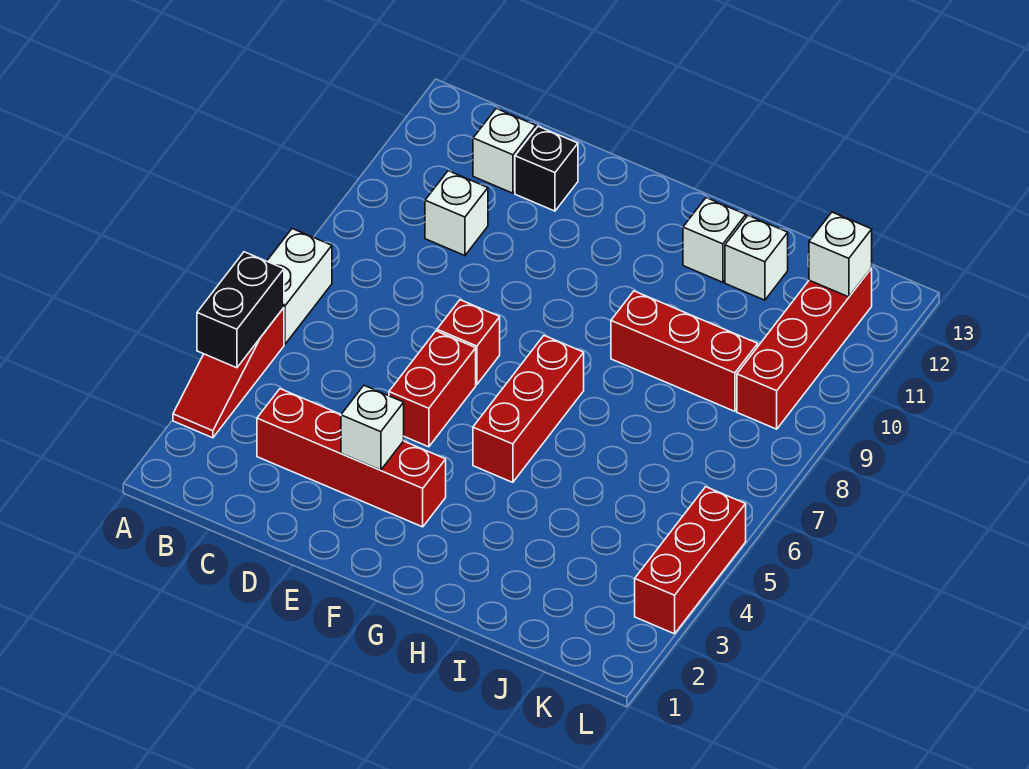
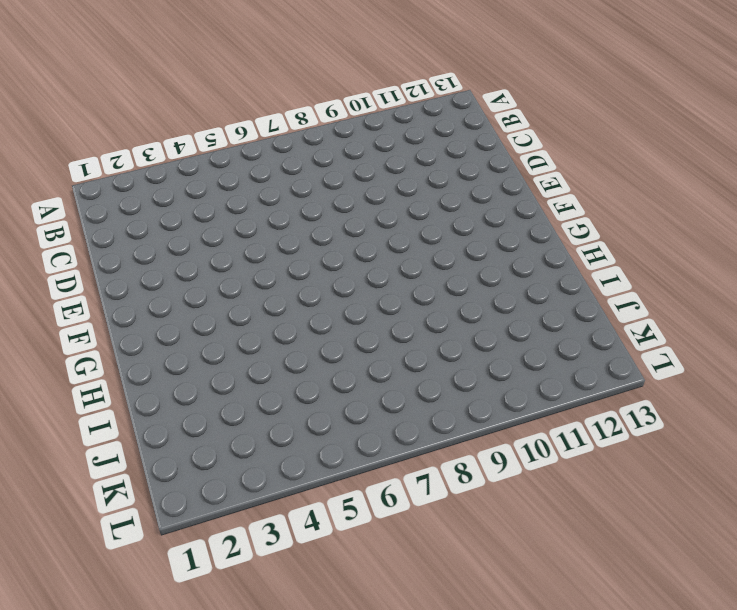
none -> red 1x3 slope [173,308,284,438]
none -> white 1x2 brick [267,229,332,344]
none -> red 1x4 brick [257,389,446,527]

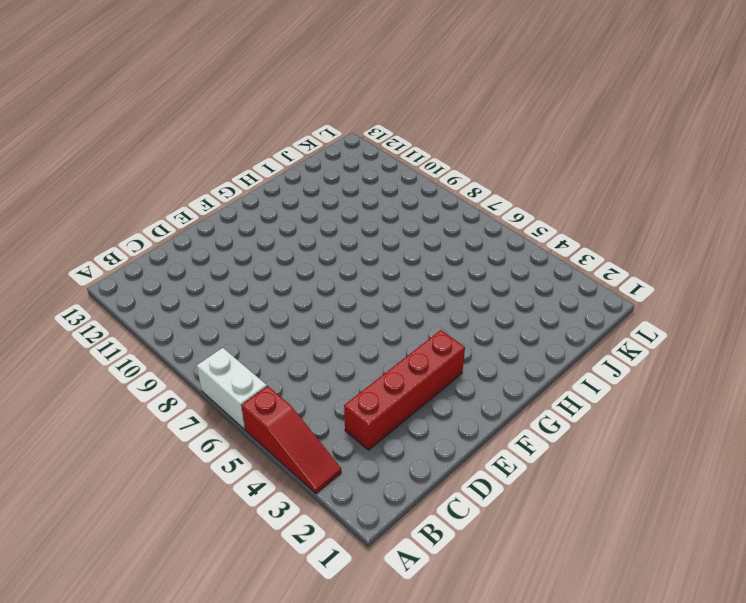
none -> white 1x1 brick [425,171,488,256]
none -> white 1x1 brick [473,109,536,193]
none -> black 1x1 brick [515,126,578,211]

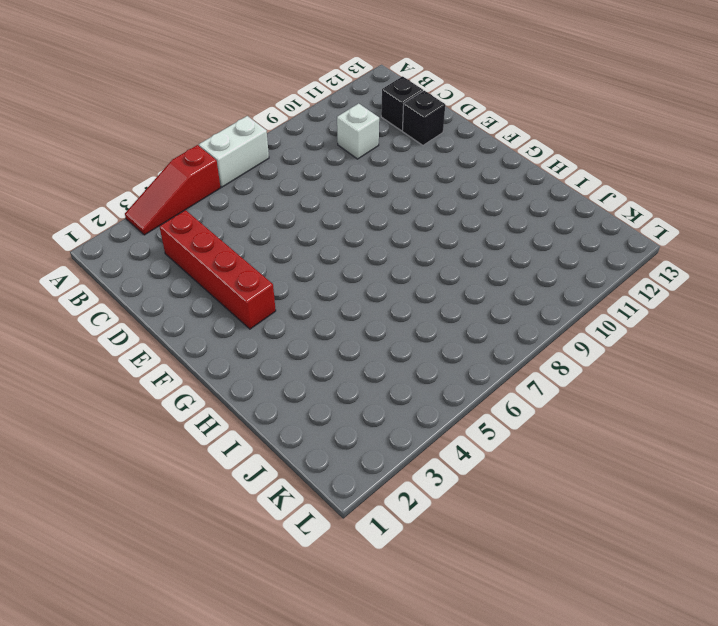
black 1x1 brick [381,76,423,131] -> white 1x1 brick [473,109,536,193]
none -> red 1x2 brick [389,331,476,447]
none -> red 1x1 brick [437,300,500,385]
none -> red 1x3 brick [473,336,584,482]

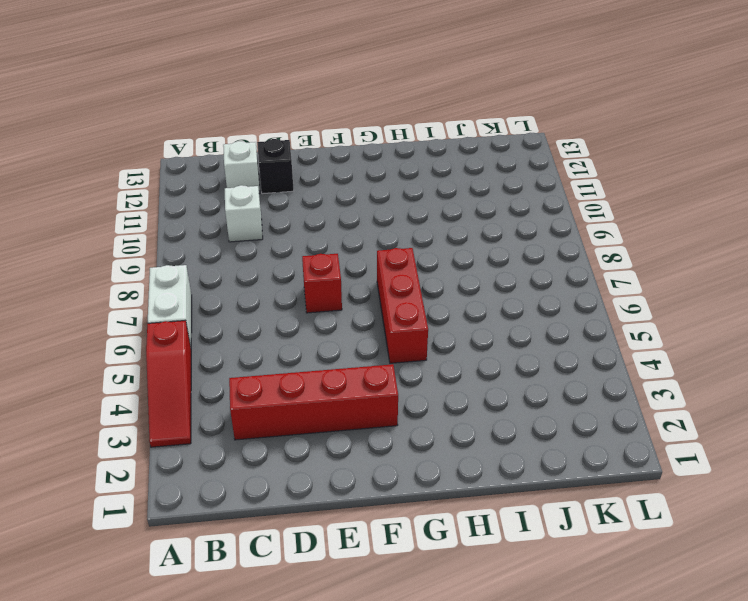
none -> red 1x2 brick [389,331,476,447]
none -> red 1x3 brick [611,291,758,411]
none -> white 1x1 brick [683,198,746,282]

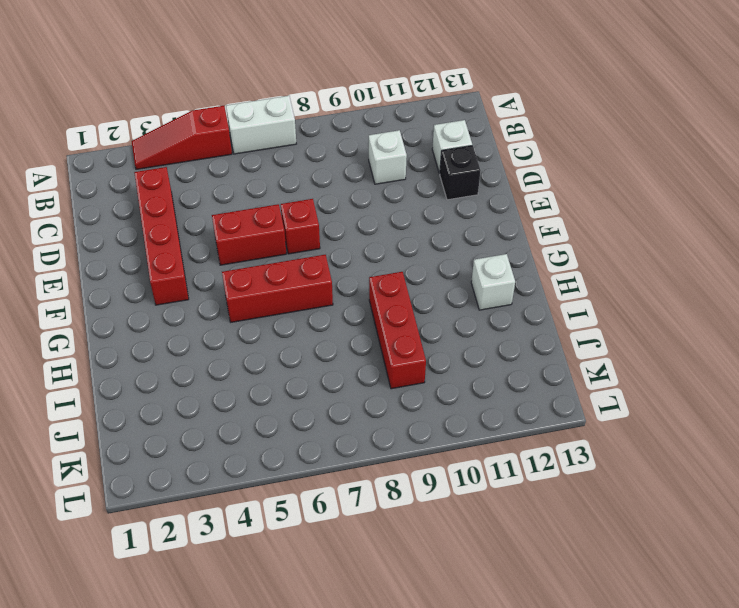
none -> white 1x1 brick [725,216,788,300]
none -> red 1x4 brick [737,268,872,429]
none -> red 1x3 brick [635,487,746,634]

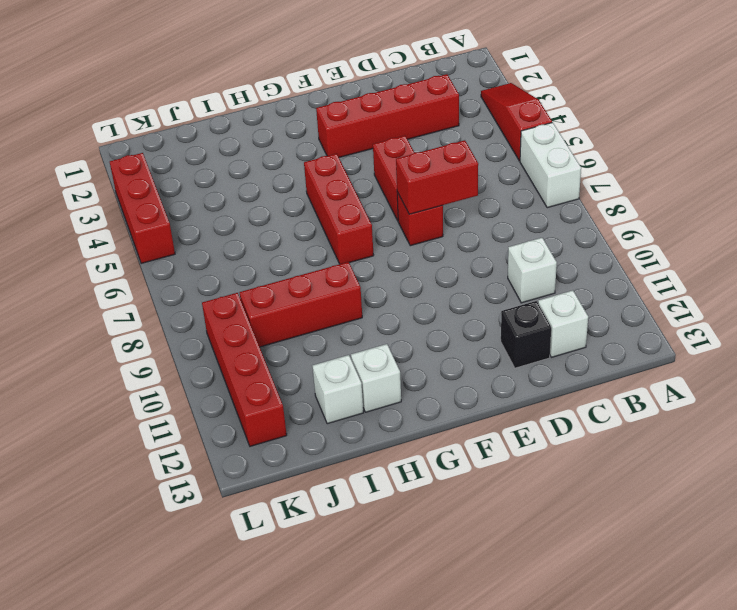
red 1x2 brick [396,140,478,214] -> none
none -> black 1x2 brick [197,252,284,368]
none -> white 1x1 brick [341,386,404,470]
none -> white 1x1 brick [809,212,872,297]

